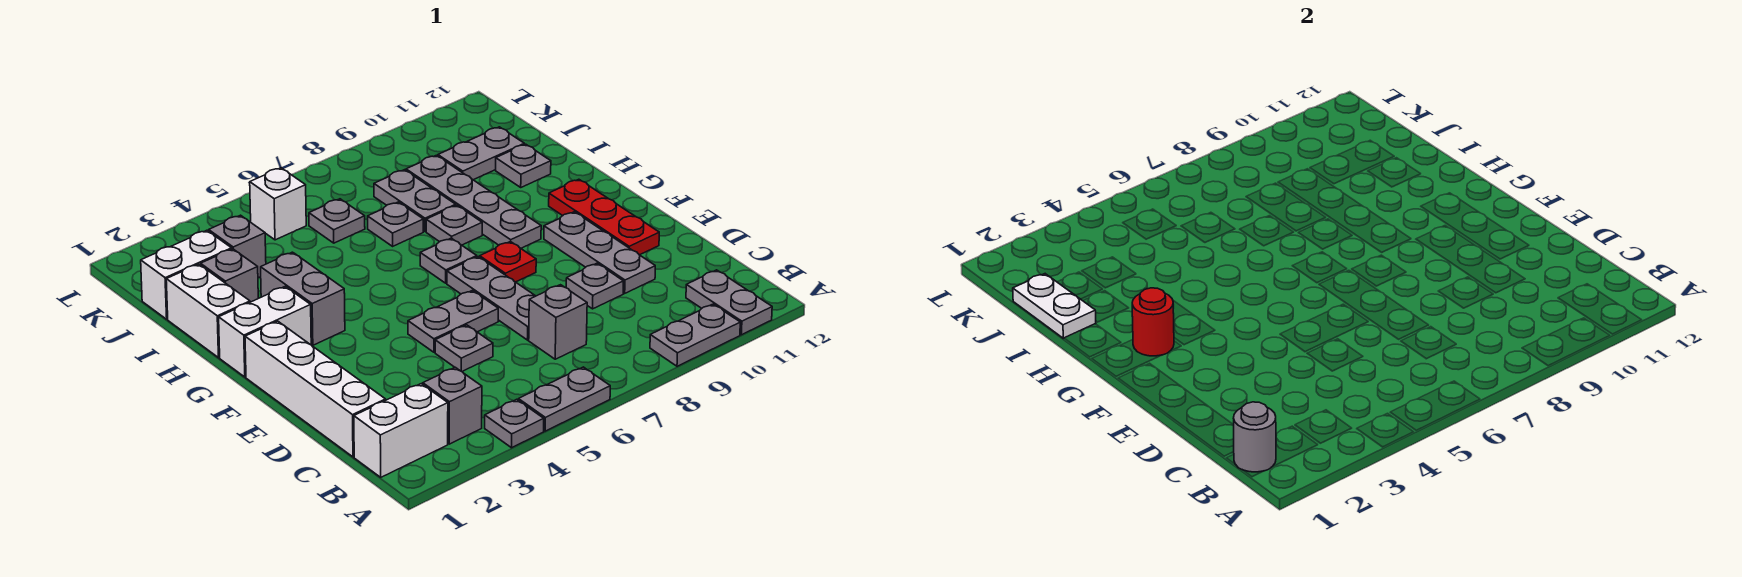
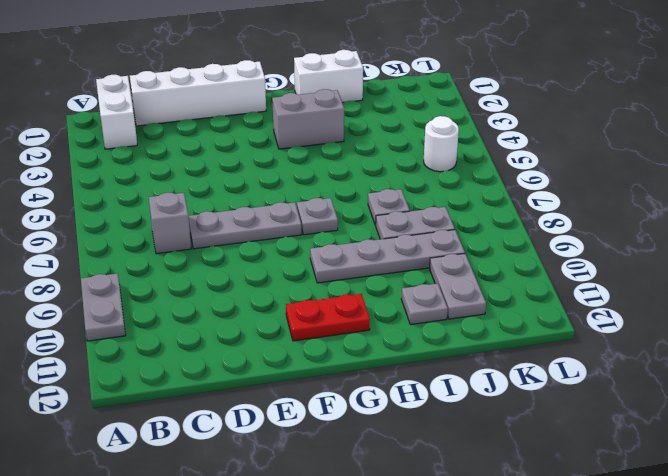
red 1x2 plate [286,294,370,341] -> red 1x3 plate [549,179,659,255]
white 1x1 round brick [424,116,459,172] -> white 1x1 brick [250,168,306,240]
none -> grey 1x1 plate [485,399,544,448]
none -> grey 1x2 plate [518,367,610,431]
none -> grey 1x2 plate [686,270,772,335]
none -> grey 1x1 brick [423,367,482,444]

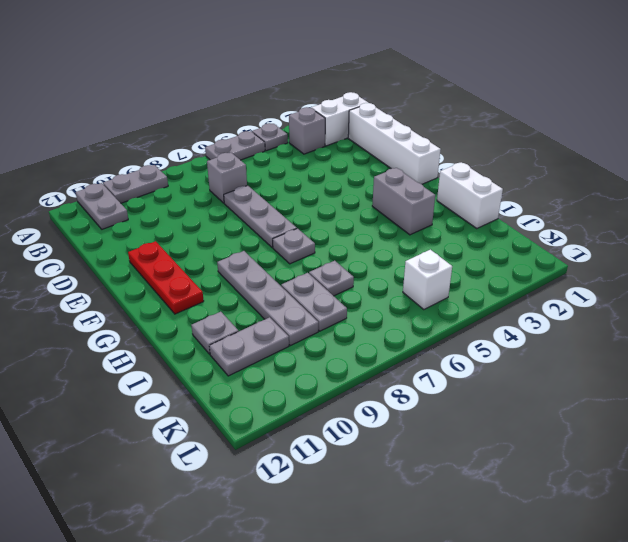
none -> grey 1x1 plate [435,325,493,372]
none -> grey 1x1 plate [566,263,624,309]
none -> grey 1x3 plate [544,212,655,293]
none -> grey 1x2 plate [408,291,498,352]

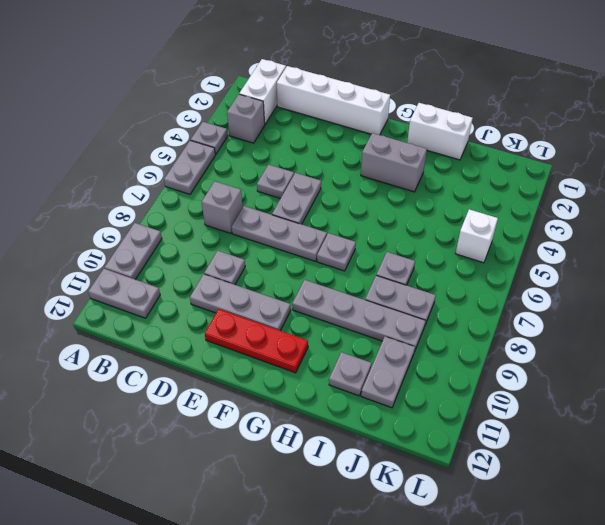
none -> red 1x1 plate [480,241,536,282]
none -> white 1x2 brick [219,286,311,377]
none -> grey 1x1 plate [426,205,482,245]
none -> grey 1x1 brick [201,249,258,302]

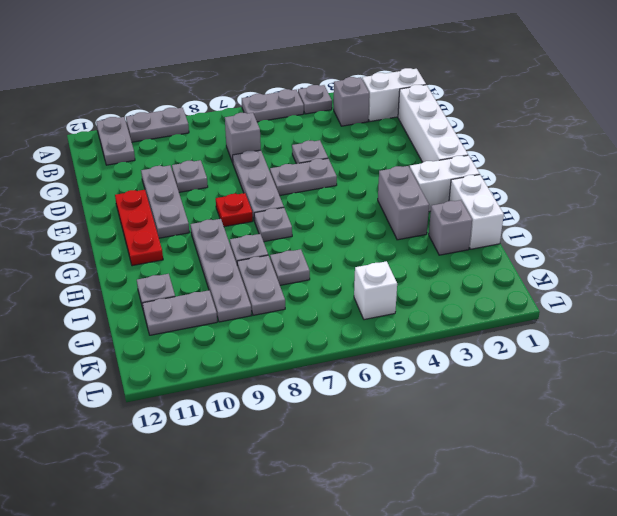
none -> white 1x2 brick [141,230,232,319]
none -> grey 1x1 brick [209,215,266,278]
none -> grey 1x1 plate [309,199,365,243]
none -> grey 1x1 round brick [1234,402,1276,472]

